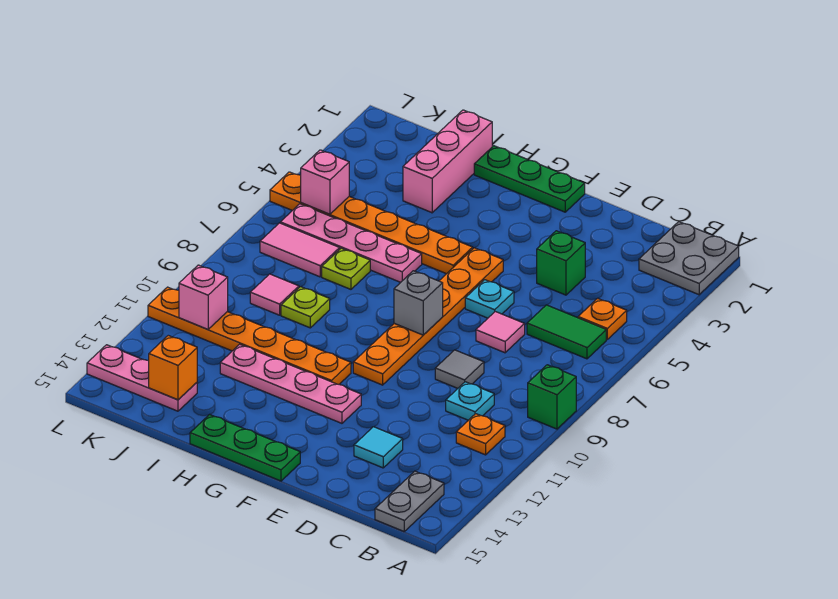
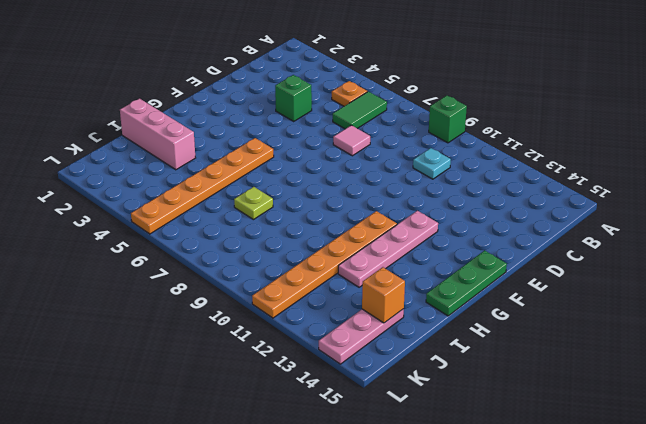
none -> grey 2x2 plate [639,222,739,295]
none -> orange 1x1 plate [456,414,505,455]
none -> grey 1x2 plate [375,471,444,531]

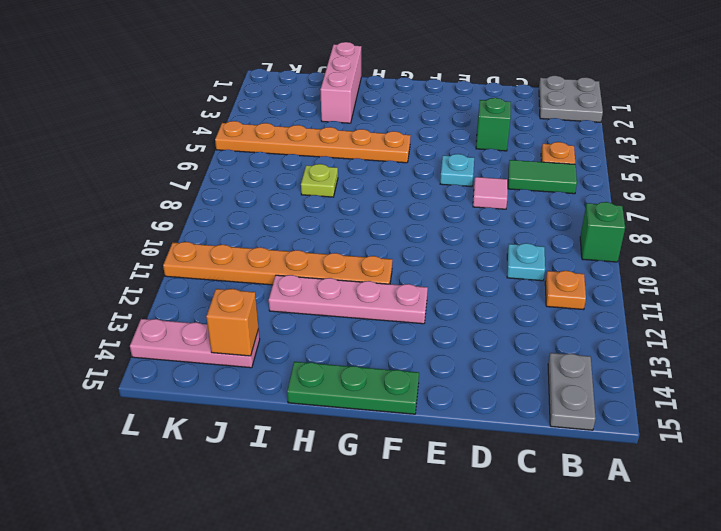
none -> grey 1x1 tile [435,350,484,388]
none -> cyan 1x1 tile [354,427,403,468]
none -> green 1x3 plate [474,146,585,212]

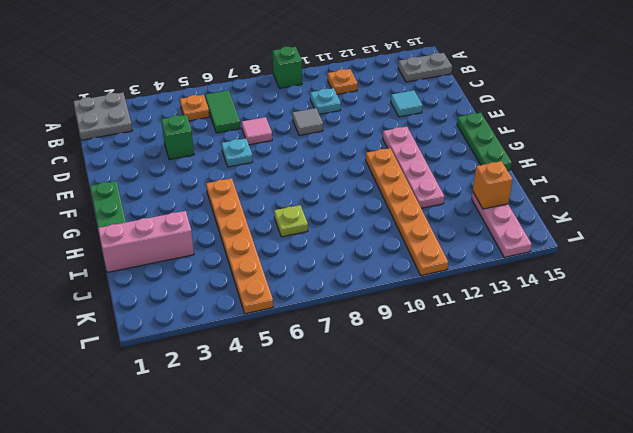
none -> orange 1x6 plate [353,248,503,385]
none -> pink 1x4 plate [280,204,422,282]
none -> lime 1x1 plate [281,287,330,328]

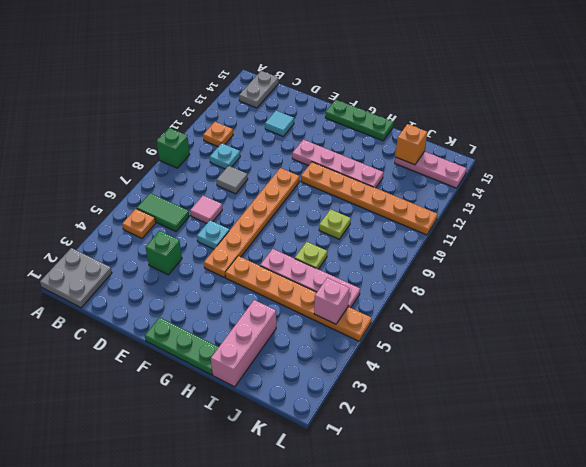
none -> pink 1x2 tile [260,223,340,277]
none -> pink 1x1 tile [250,274,299,315]
none -> grey 1x1 brick [394,271,443,335]

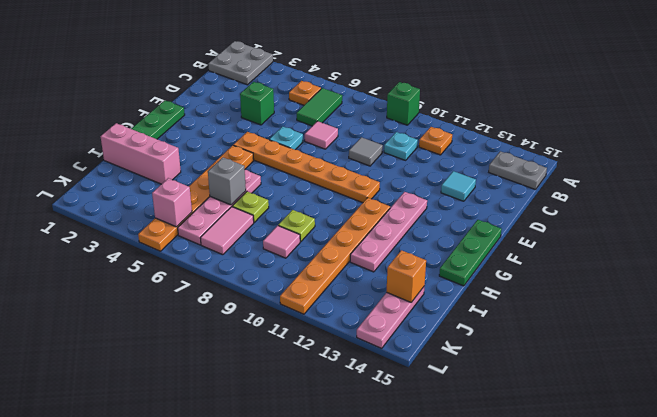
grey 1x1 brick [208,158,246,205] -> grey 1x1 brick moved to [394,271,443,335]
none -> pink 1x1 brick [179,265,228,329]

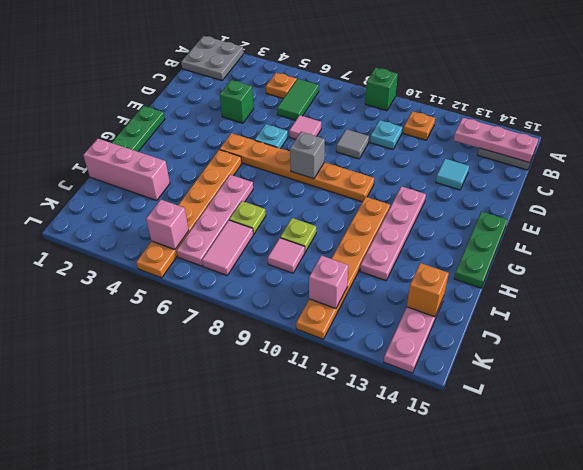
pink 1x3 plate [454,118,538,163] -> none

